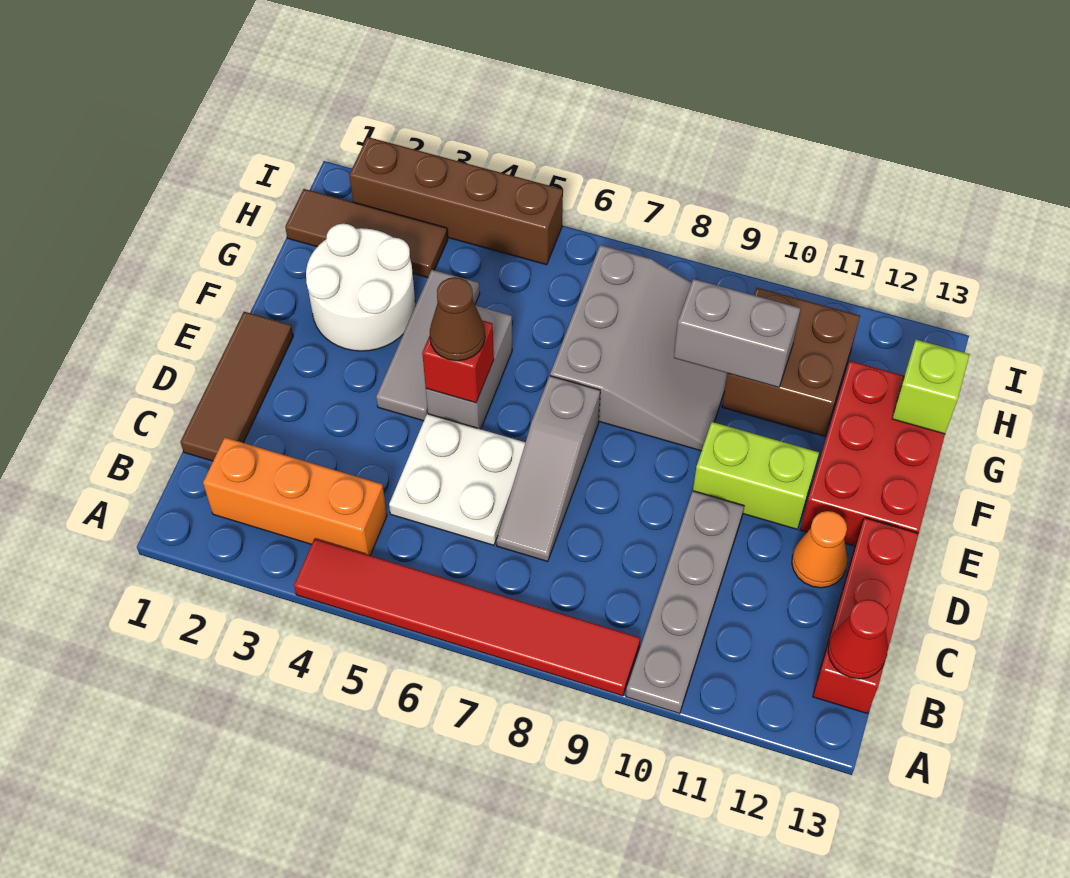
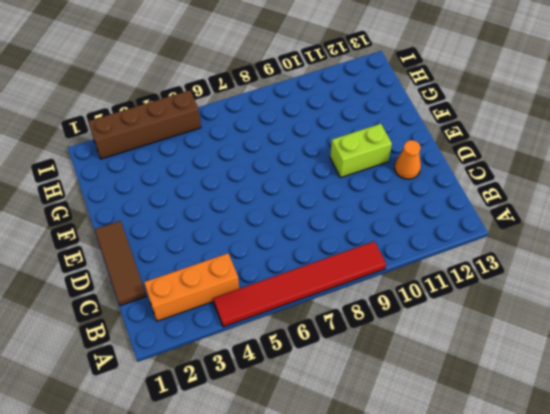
none -> grey 1x4 plate [626,491,744,714]
none -> red 1x3 brick [813,518,919,713]
none -> white 2x2 plate [389,414,525,545]

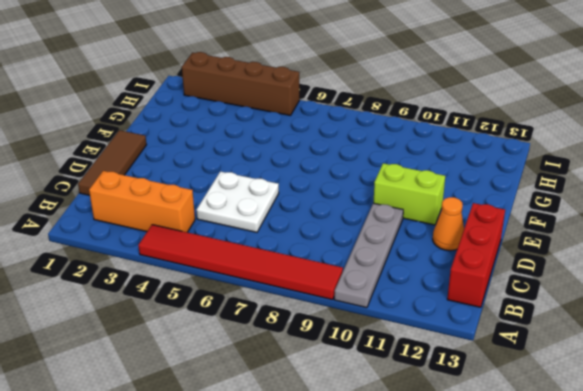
none -> grey 1x3 slope [496,376,600,561]
none -> grey 1x3 tile [376,270,480,421]
none -> grey 1x2 brick [426,305,512,429]

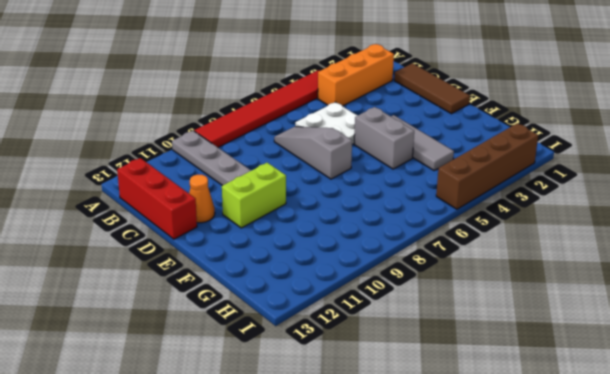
none -> red 2x3 brick [800,361,945,546]
none -> white 2x2 round brick [306,224,415,351]
none -> grey 3x3 slope [550,245,728,451]

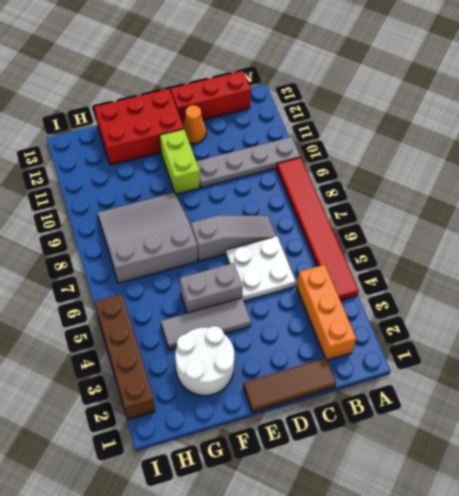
none -> brown 2x2 brick [722,288,860,436]
none -> brown 1x3 tile [285,189,448,277]
none -> red 1x1 cone [828,600,889,679]

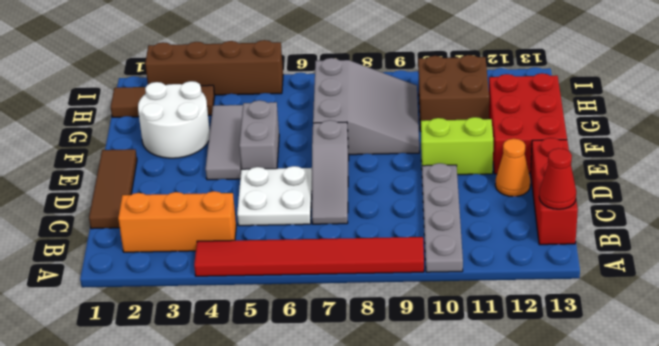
none -> red 1x1 brick [422,320,494,403]
none -> grey 1x2 brick [674,279,801,387]
none -> lime 1x1 brick [892,340,970,434]

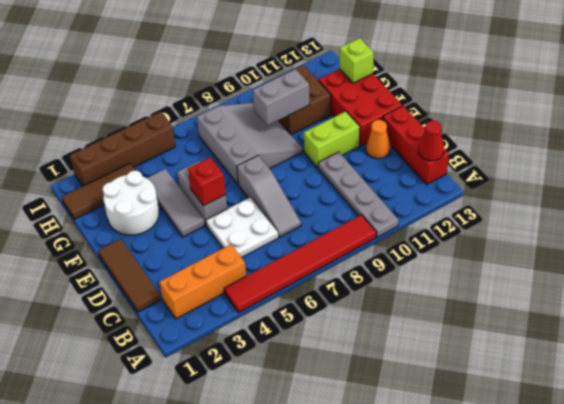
none -> brown 1x1 cone [430,277,485,361]

